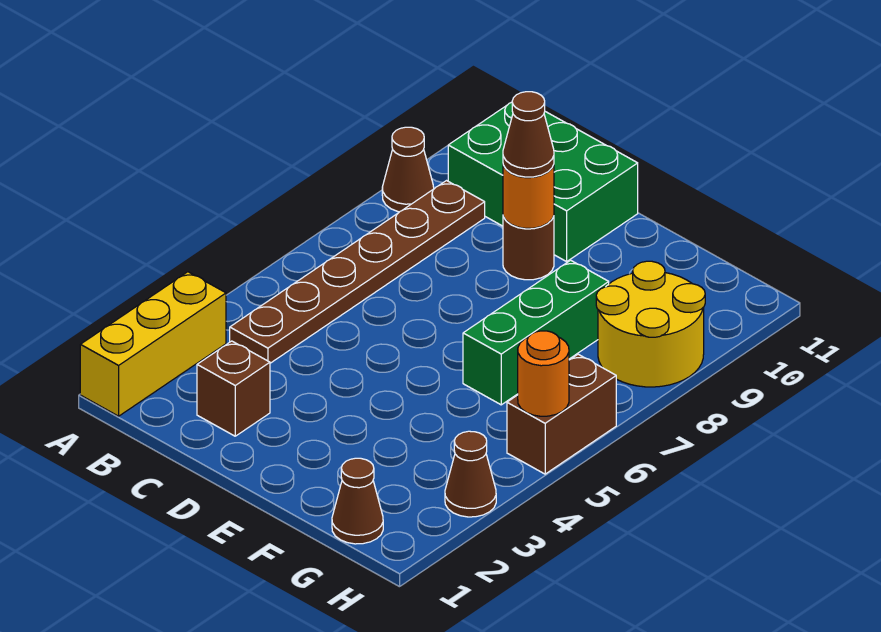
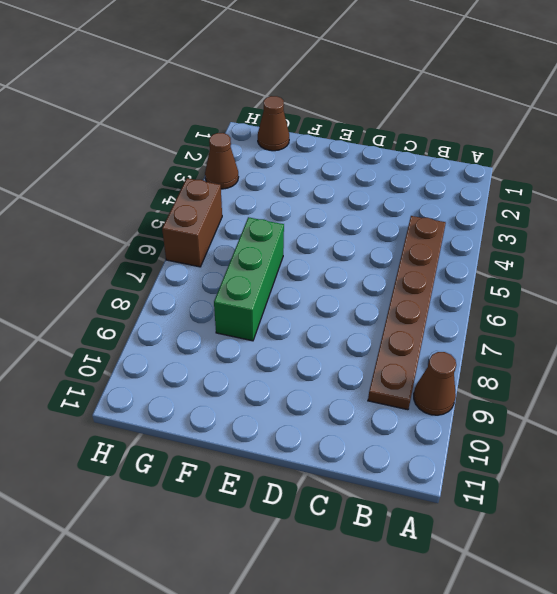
none -> yellow 1x3 brick [80,272,226,416]
none -> green 2x3 brick [448,102,638,262]
none -> brown 1x1 brick [197,341,270,436]

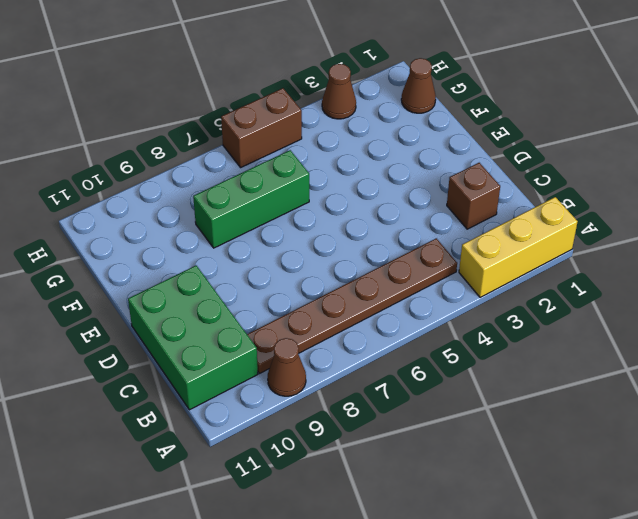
none -> brown 1x1 round brick [503,216,554,280]
none -> yellow 2x2 round brick [596,261,705,387]
none -> orange 1x1 round brick [503,165,554,228]

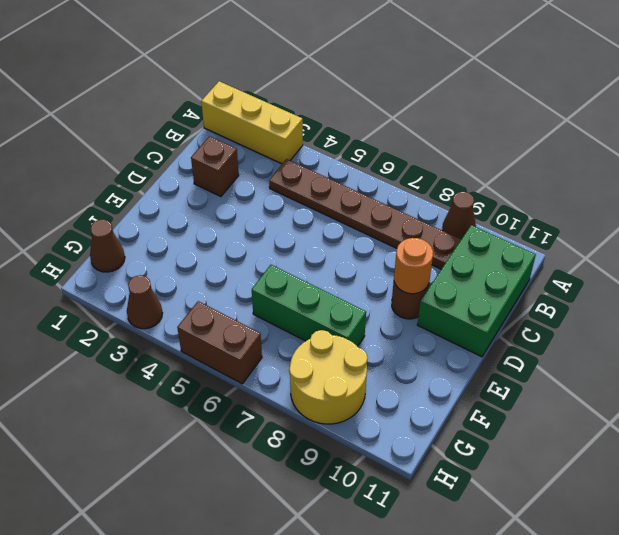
none -> orange 1x1 round brick [518,331,569,416]
none -> brown 1x1 cone [503,92,554,177]

